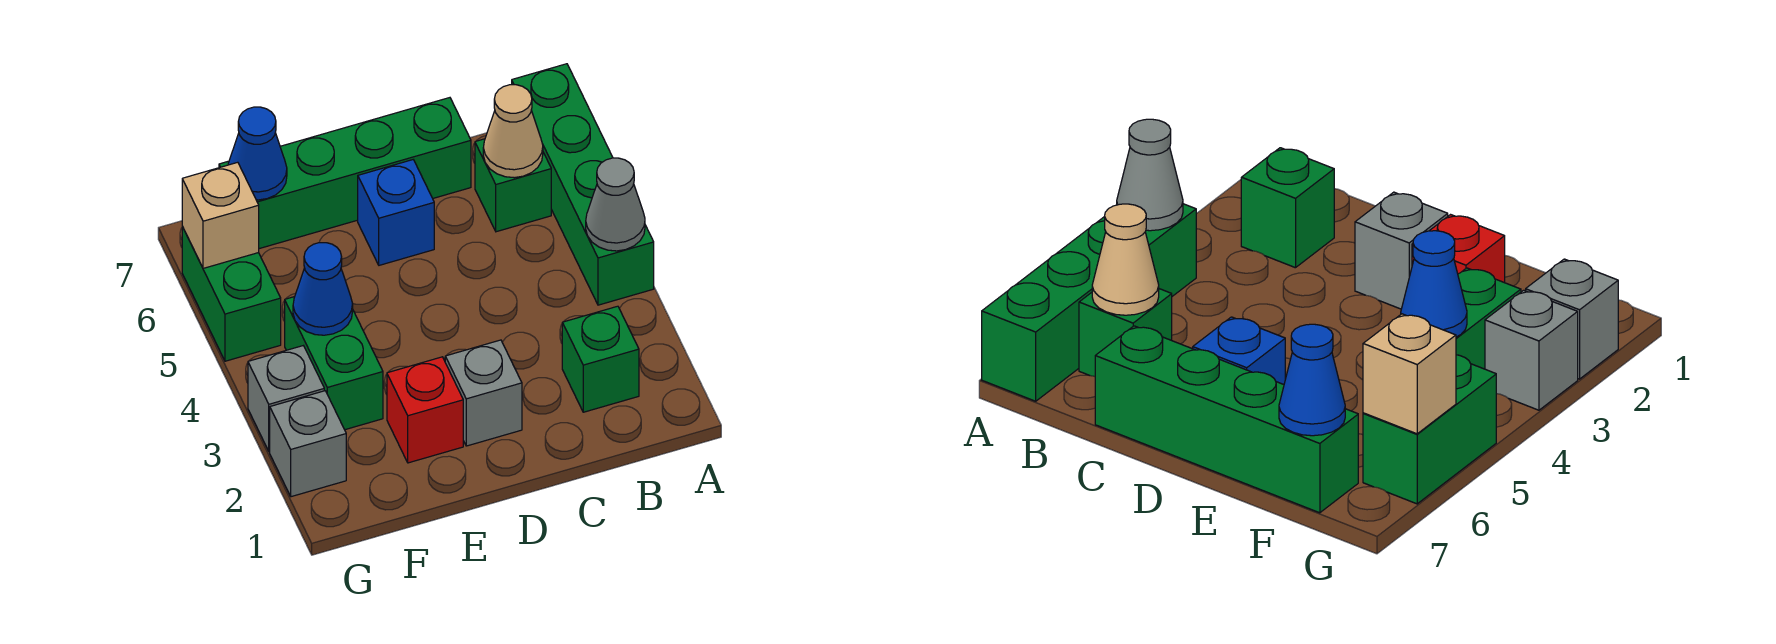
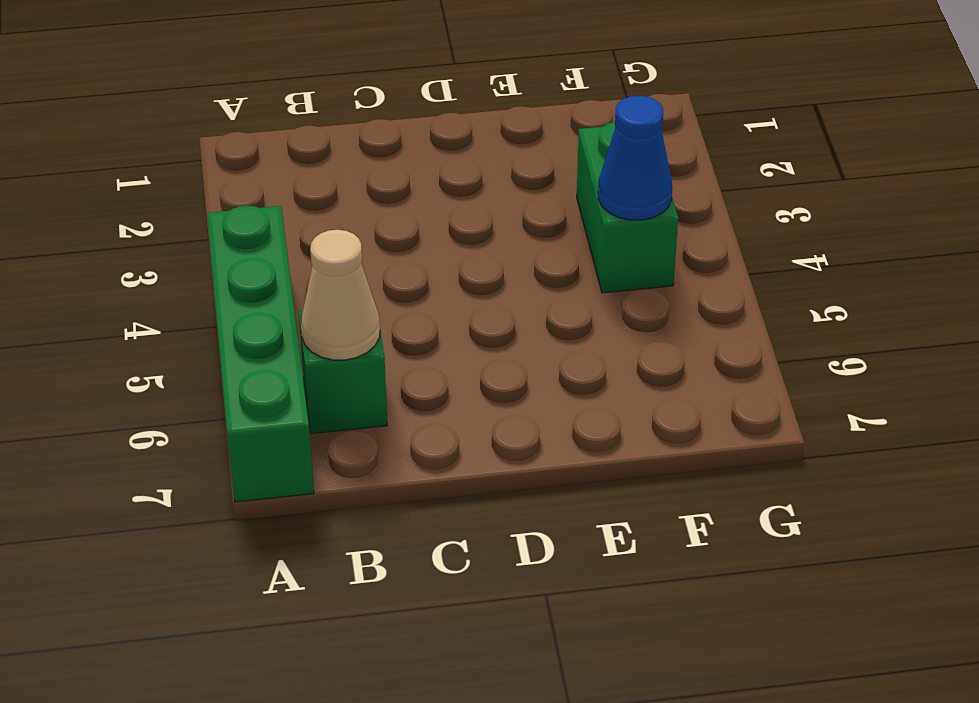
none -> green 1x1 brick [562,306,639,412]
none -> green 1x4 brick [219,98,471,249]
none -> grey 1x1 brick [445,340,522,446]

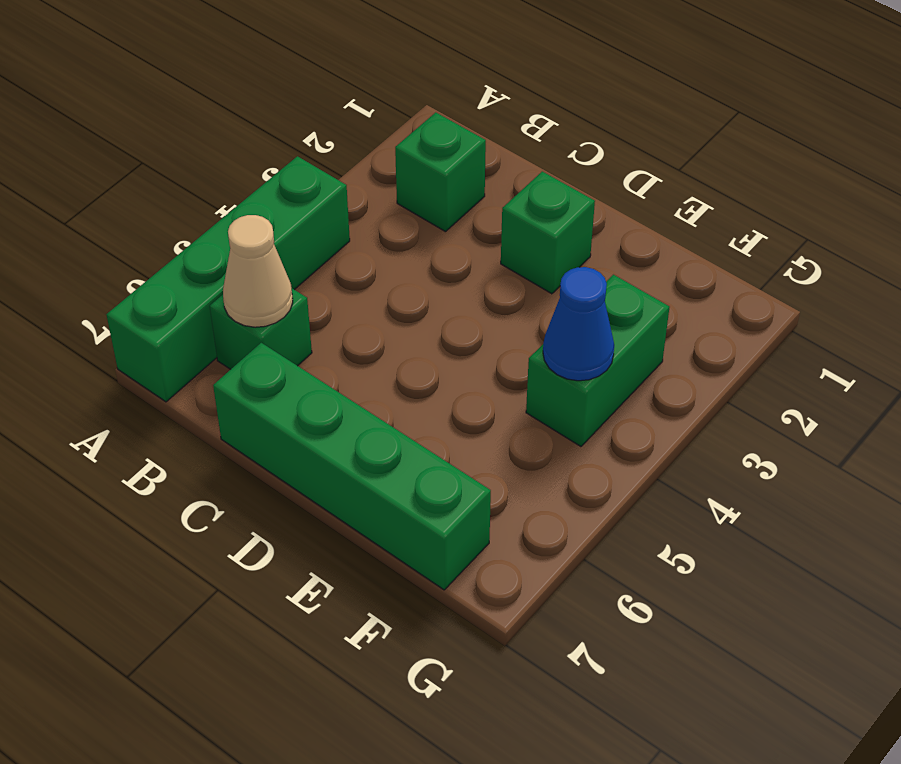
green 1x1 brick [501,171,595,294] -> grey 1x1 brick [445,340,522,446]
none -> blue 1x1 brick [358,160,434,265]
none -> red 1x1 brick [387,357,463,463]
none -> grey 1x1 brick [270,391,346,497]

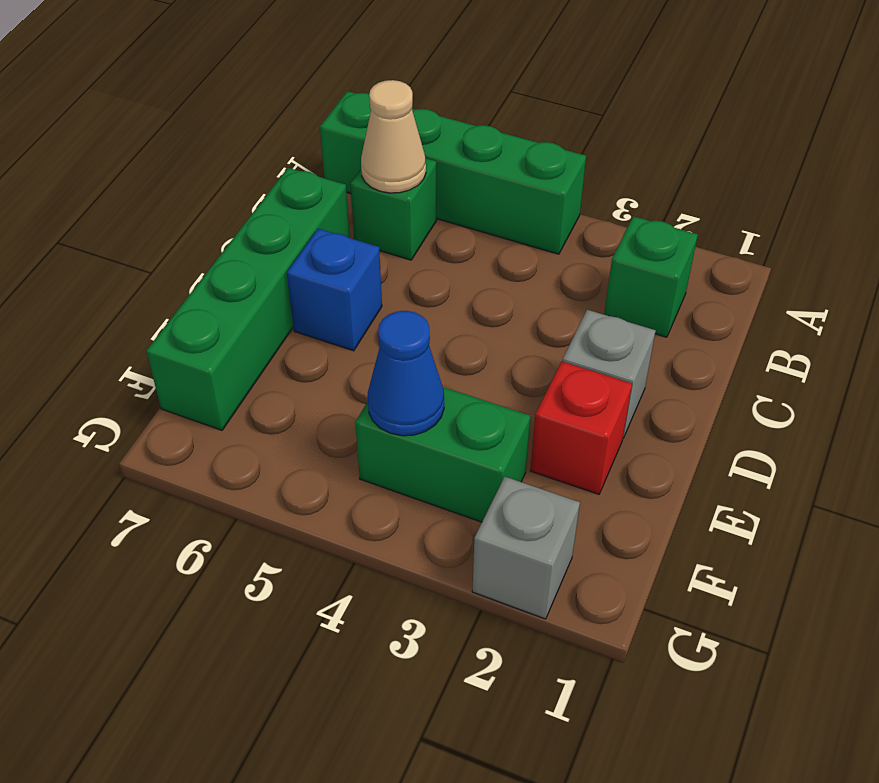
none -> grey 1x1 brick [248,346,324,451]
none -> green 1x2 brick [182,226,281,361]
none -> grey 1x1 cone [586,158,645,251]

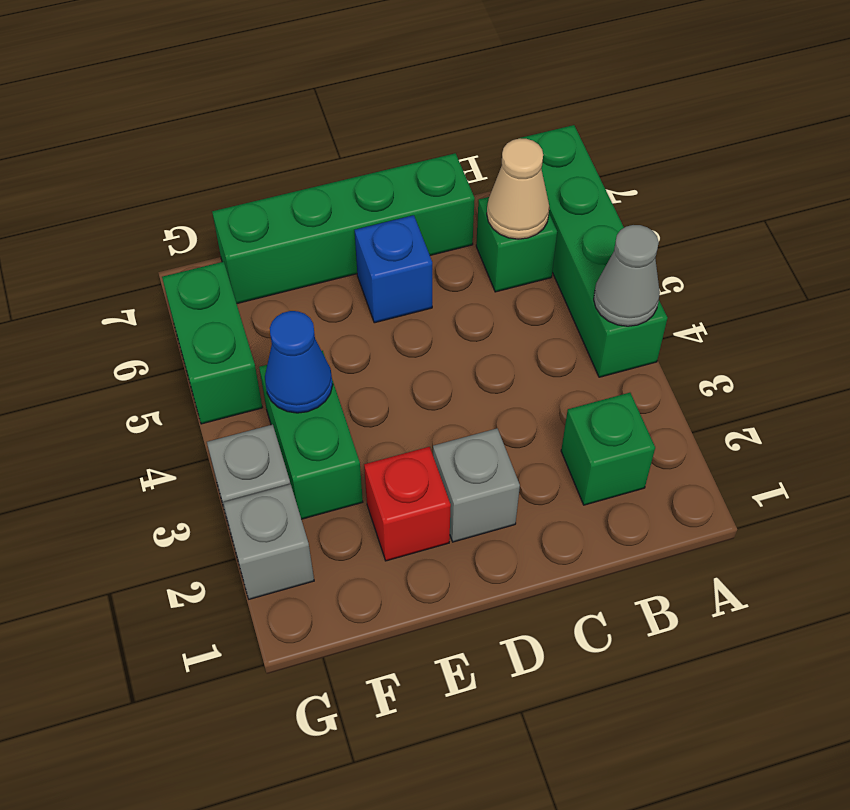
none -> blue 1x1 cone [228,107,287,200]
none -> tan 1x1 brick [182,162,259,268]

